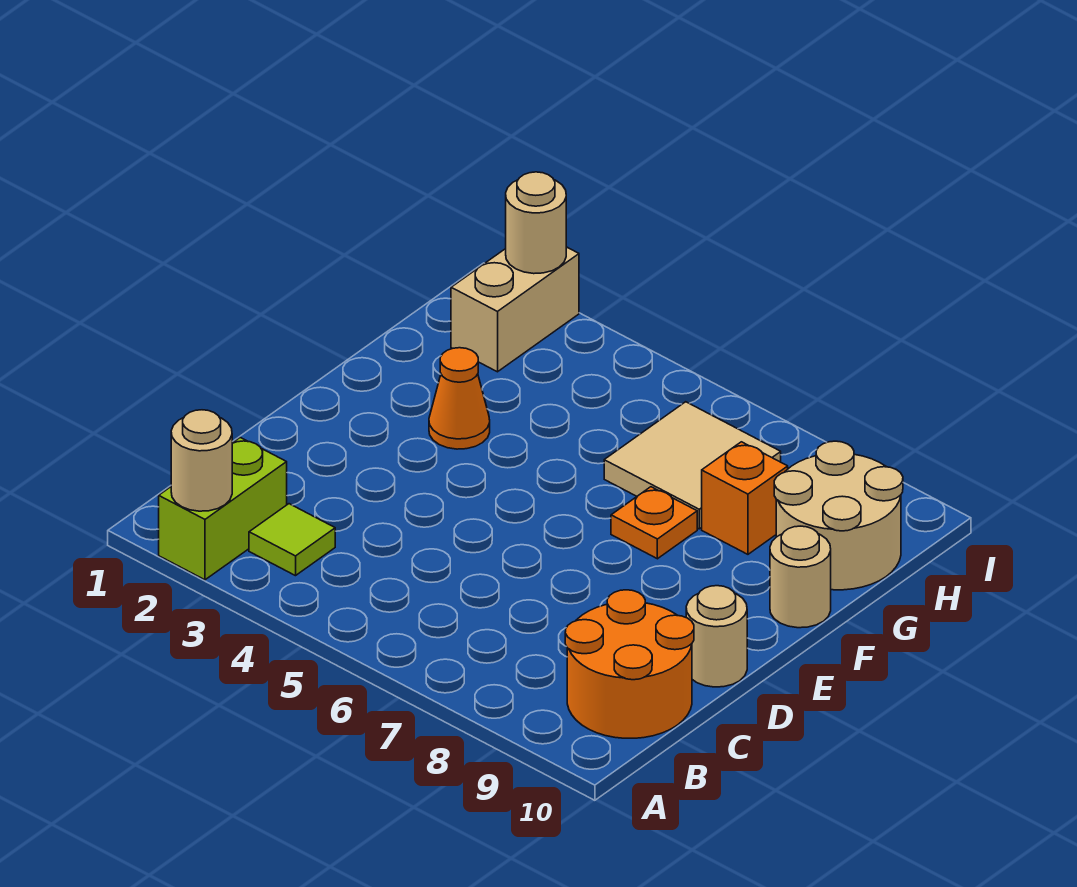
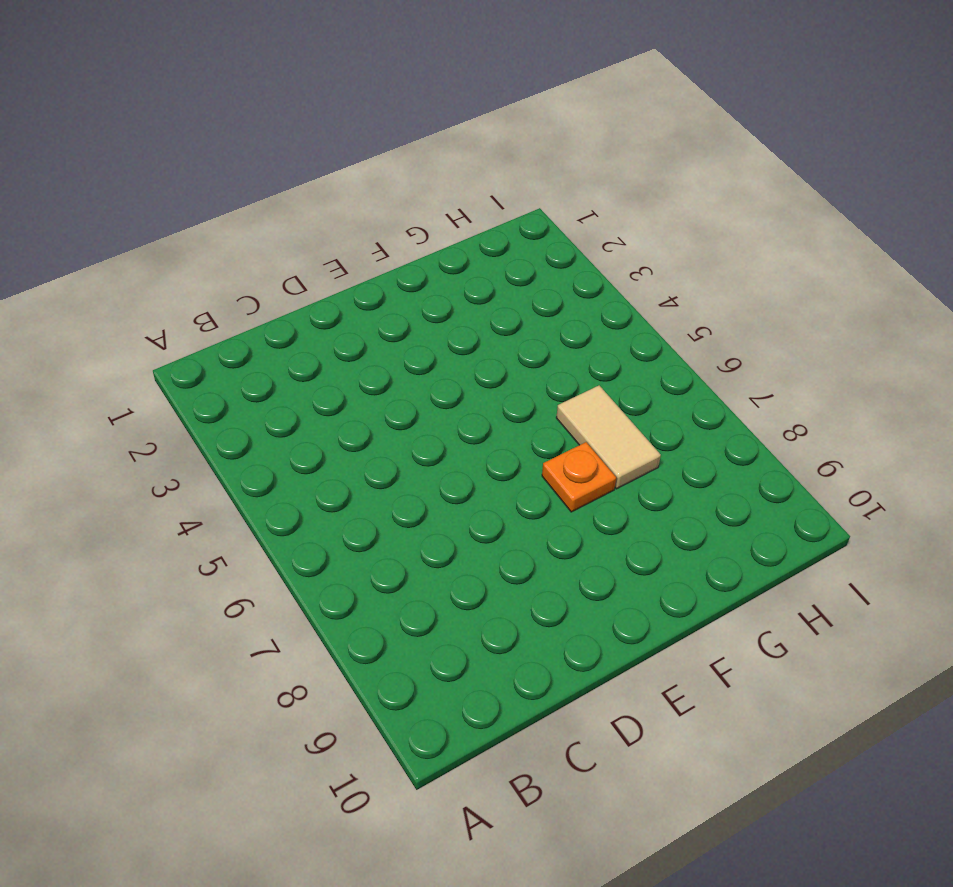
tan 1x2 tile [556,385,661,489] -> tan 2x2 tile [604,402,781,529]
none -> lime 1x2 brick [159,437,287,580]
none -> lime 1x1 tile [249,504,335,576]
none -> orange 2x2 round brick [565,590,694,738]

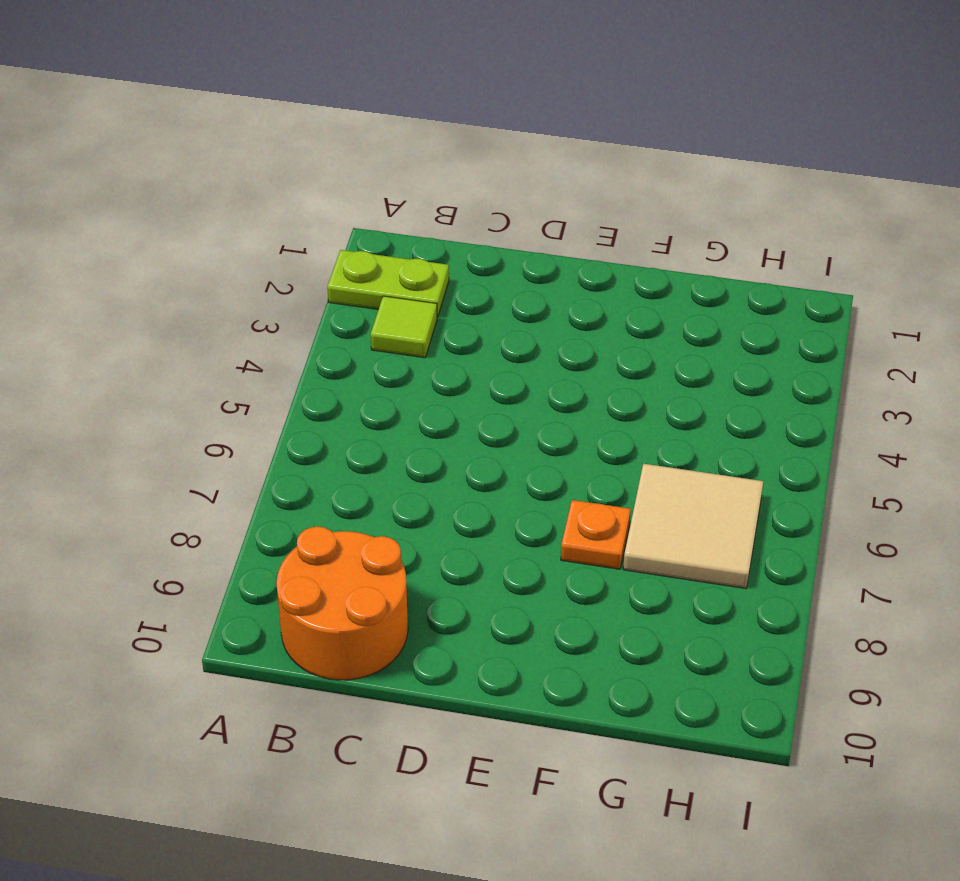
lime 1x2 plate [327,250,449,318] -> lime 1x2 brick [159,437,287,580]
none -> tan 1x1 round brick [686,586,747,687]
none -> orange 1x1 cone [429,348,490,449]
none -> tan 1x1 round brick [770,526,831,628]

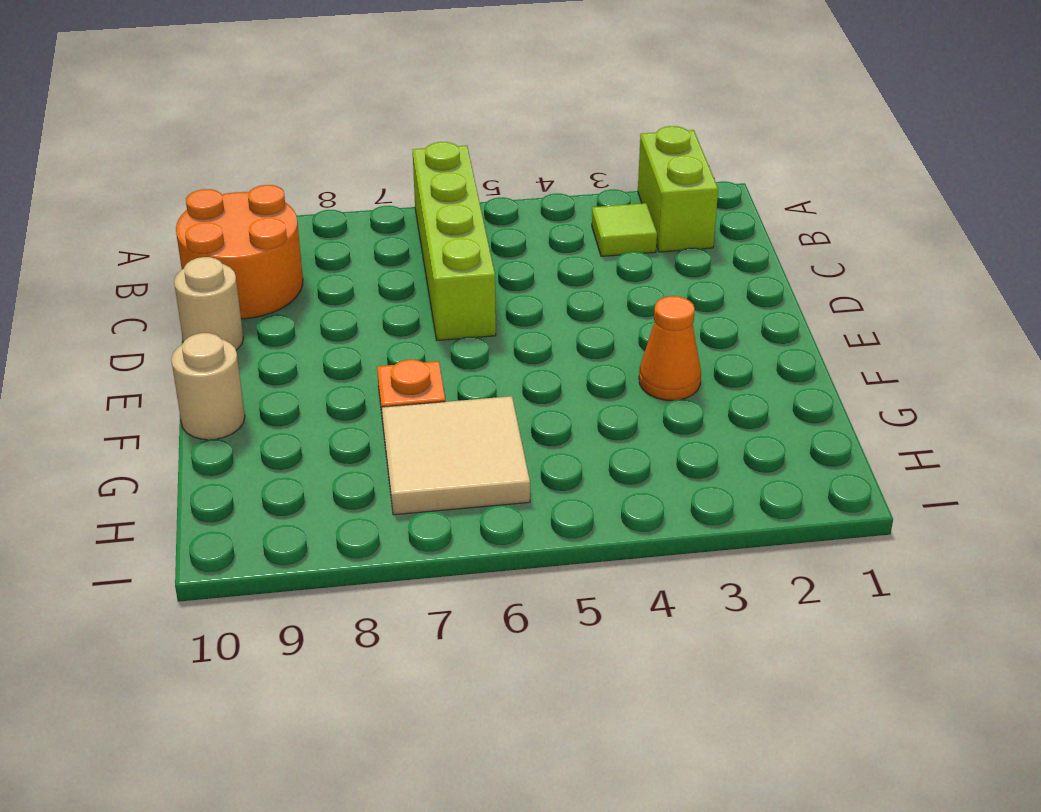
lime 1x4 brick [413,142,496,340] -> none
none -> orange 1x1 brick [702,442,788,554]
none -> tan 2x2 round brick [774,441,903,590]
none -> tan 1x2 brick [451,247,579,372]

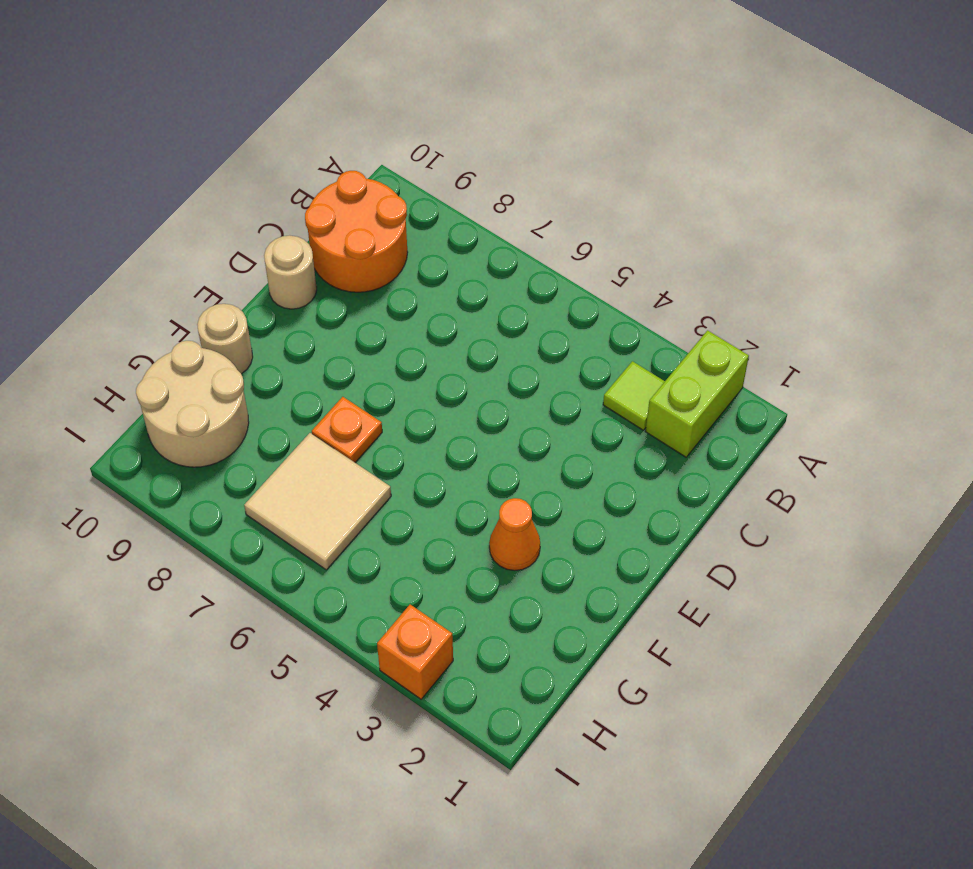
orange 1x1 brick [377,605,453,699] -> orange 1x1 brick moved to [702,442,788,554]
none -> tan 1x2 brick [451,247,579,372]
none -> tan 1x1 round brick [171,410,232,511]
none -> tan 1x1 round brick [506,172,566,274]

